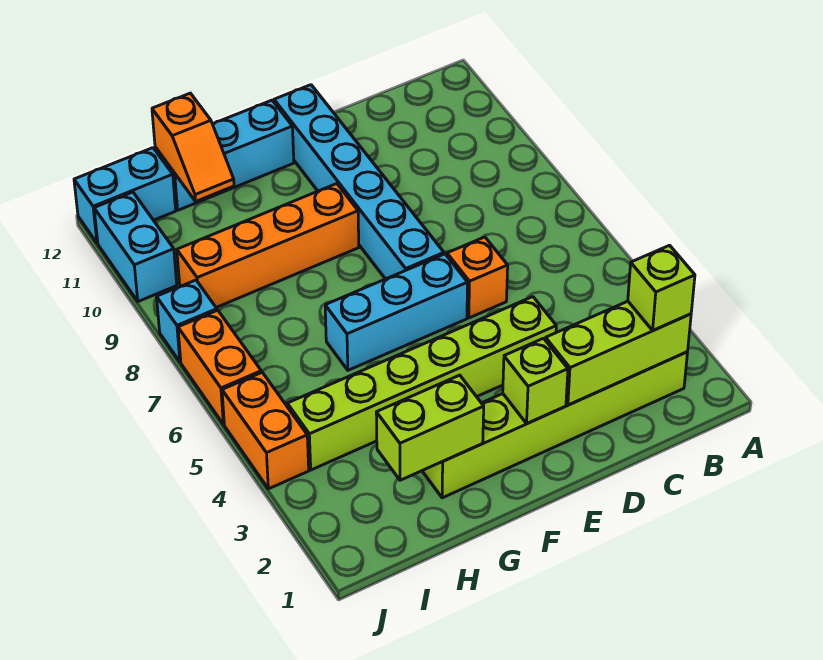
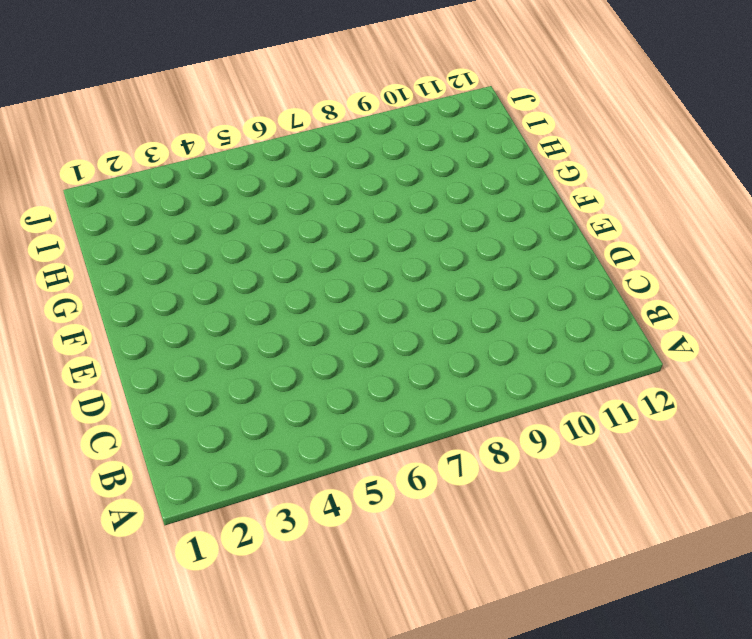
none -> lime 1x6 brick [422,352,688,498]
none -> lime 1x6 brick [287,297,556,470]
none -> orange 1x1 brick [447,237,508,318]

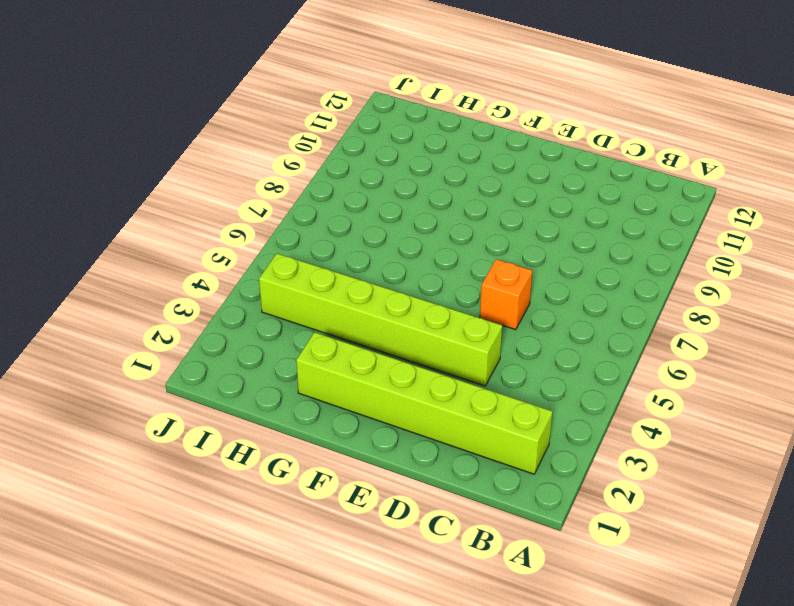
none -> cyan 1x3 brick [325,254,468,370]
none -> cyan 1x6 brick [274,85,444,279]
none -> orange 1x4 brick [177,184,359,307]

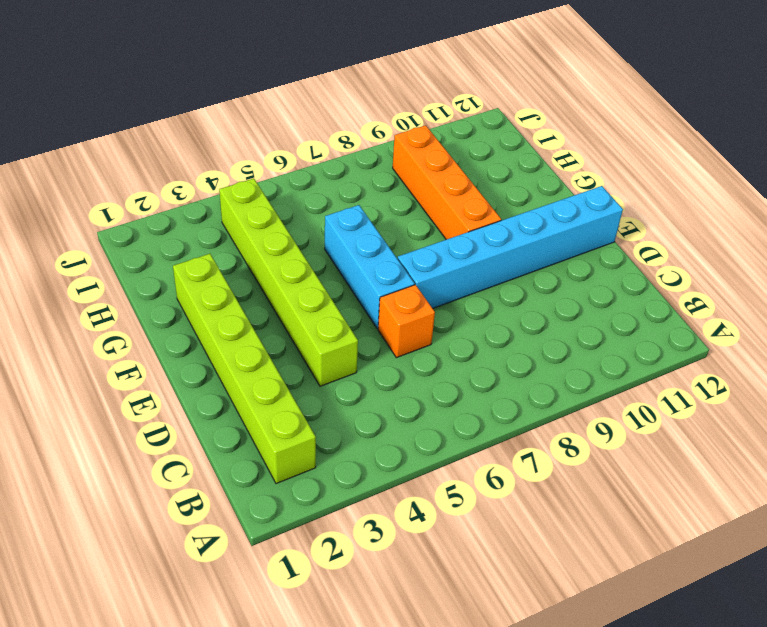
none -> cyan 1x3 brick [155,100,294,210]
none -> cyan 1x2 brick [74,148,176,243]
none -> orange 1x2 brick [222,372,309,489]

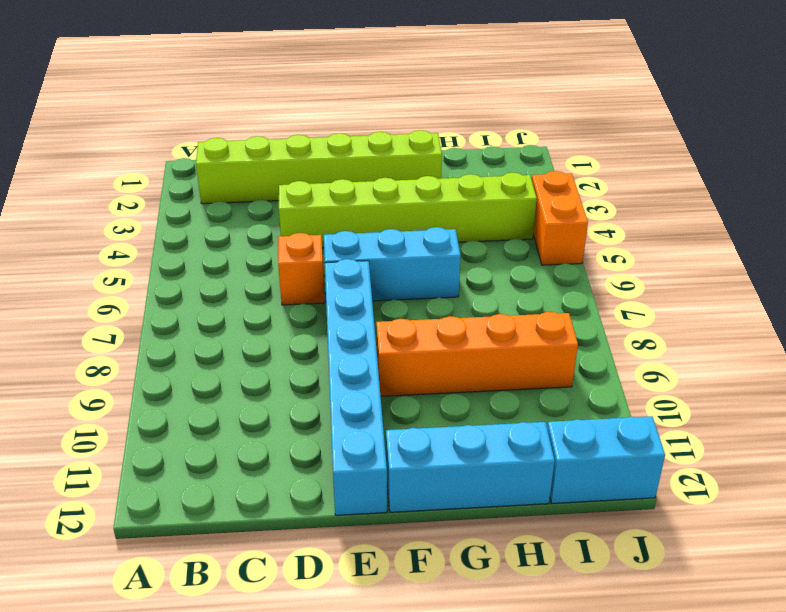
none -> orange 1x2 brick [178,310,261,424]
none -> cyan 1x1 brick [157,280,217,362]
none -> cyan 1x2 brick [94,192,177,302]

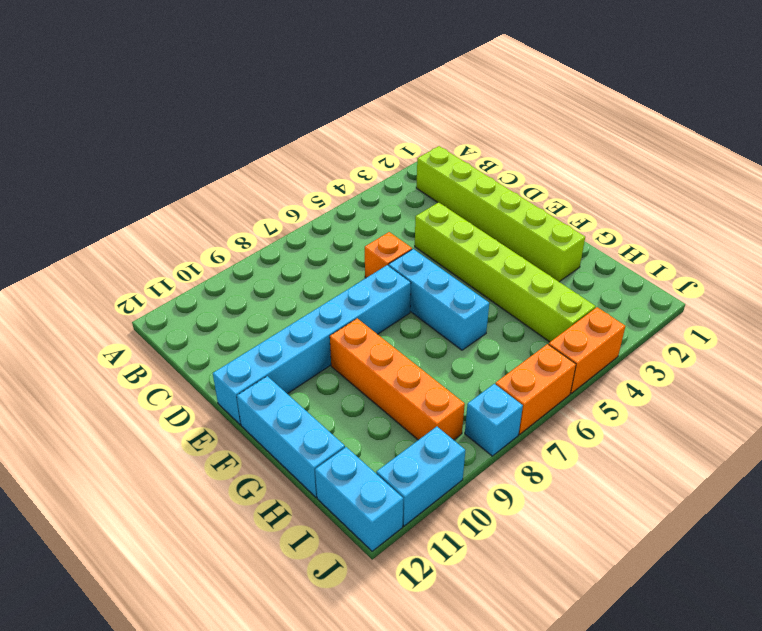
none -> lime 1x3 brick [545,301,691,405]
none -> lime 1x1 brick [503,338,568,423]
none -> lime 1x2 brick [376,375,484,480]

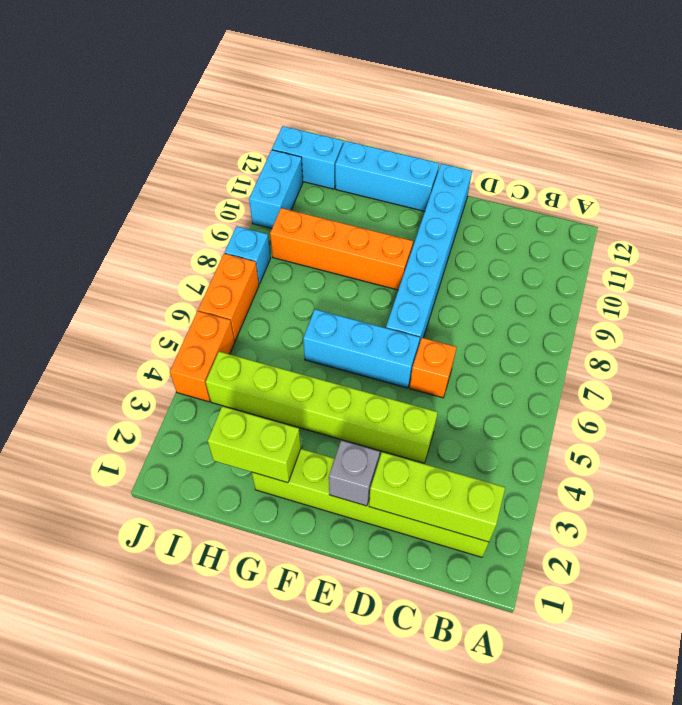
grey 1x1 brick [329,440,380,506] -> lime 1x1 brick [503,338,568,423]
none -> orange 1x2 slope [152,93,234,201]
none -> lime 1x1 brick [628,245,695,330]

